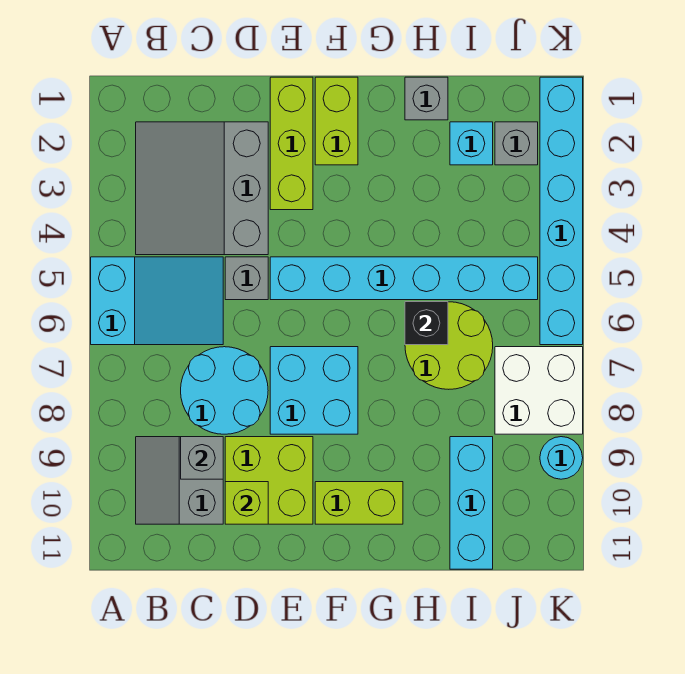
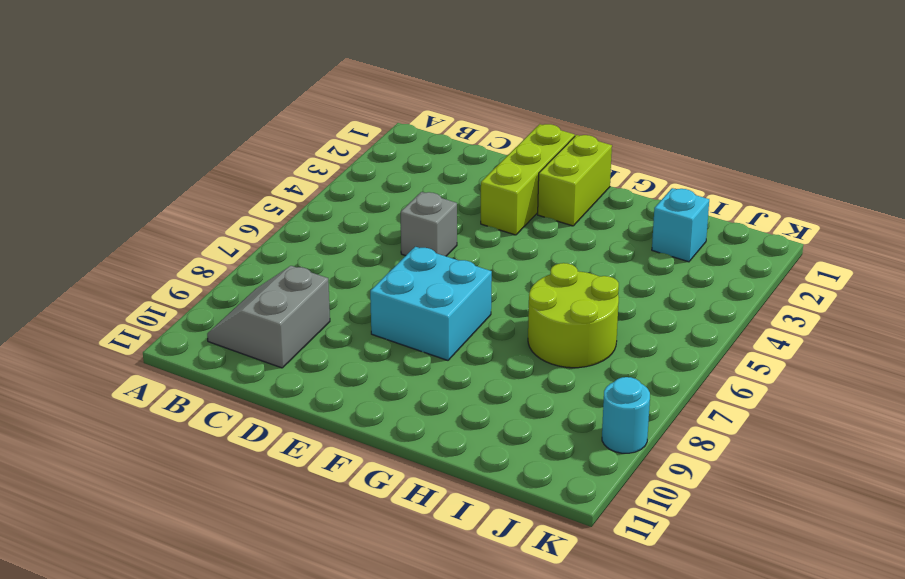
none -> cyan 2x3 slope [91,257,223,345]
none -> grey 3x3 slope [136,122,268,255]
none -> cyan 2x2 round brick [181,347,268,434]

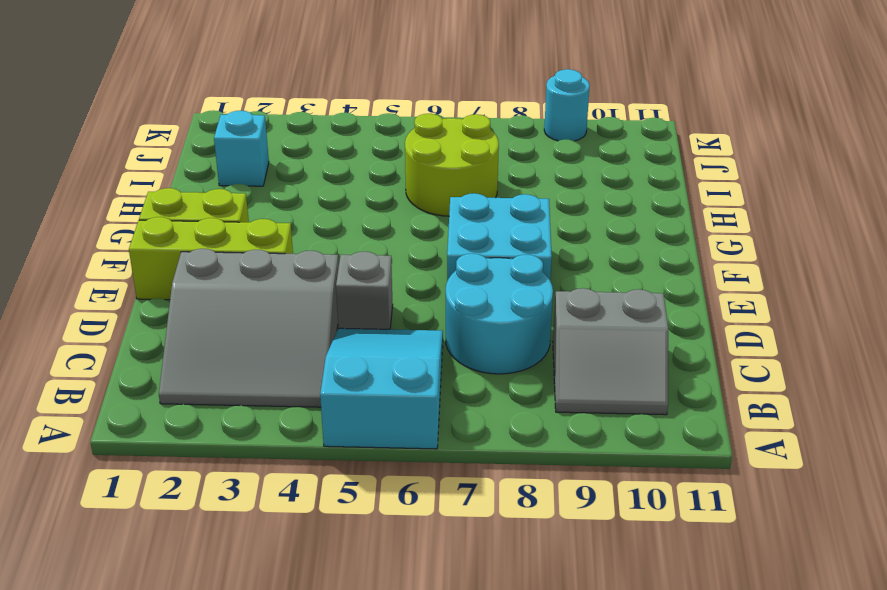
none -> lime 2x2 brick [225,437,313,524]
none -> cyan 1x6 brick [270,257,538,300]
none -> lime 1x2 brick [315,482,403,524]

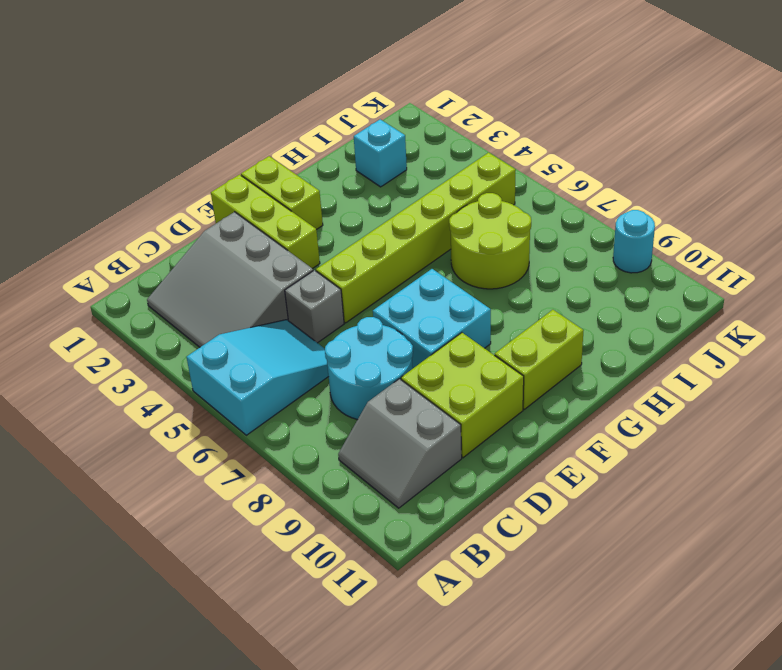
lime 1x6 brick [316,153,516,323] -> cyan 1x6 brick [270,257,538,300]
none -> grey 1x1 brick [405,77,448,120]
none -> cyan 1x3 brick [450,437,493,569]
none -> grey 1x1 brick [495,122,538,165]

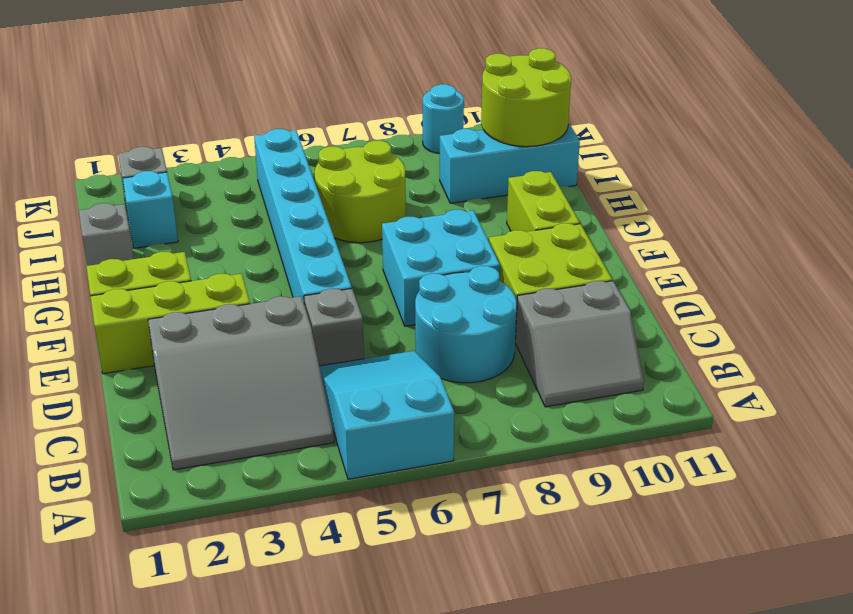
lime 2x2 round brick [481,48,571,147] -> none
none -> white 2x2 brick [495,347,583,434]
none -> cyan 1x6 brick [540,77,583,345]
none -> grey 1x1 brick [181,437,223,479]

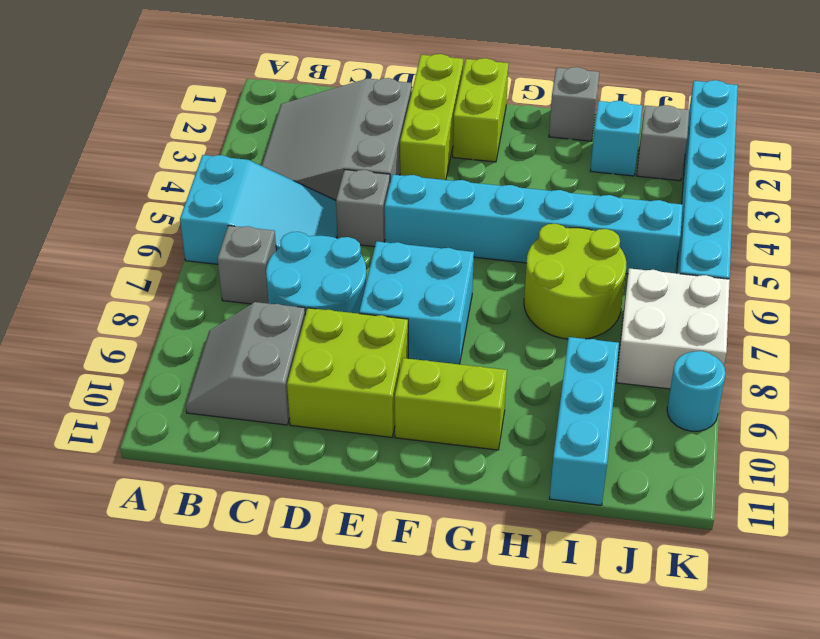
grey 1x1 brick [217,226,276,304] -> grey 1x1 brick moved to [181,437,223,479]
none -> lime 1x1 brick [225,482,268,524]
none -> black 1x1 brick [405,302,448,345]

